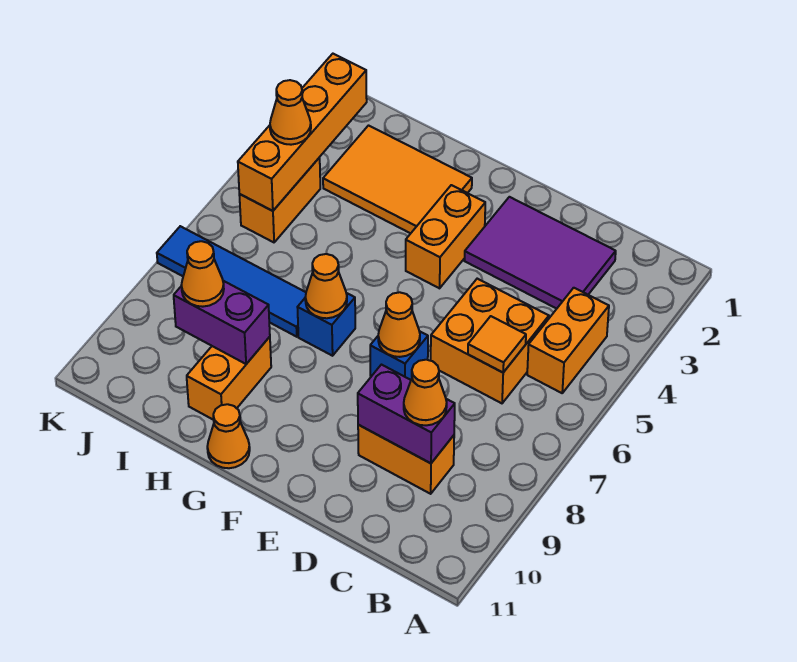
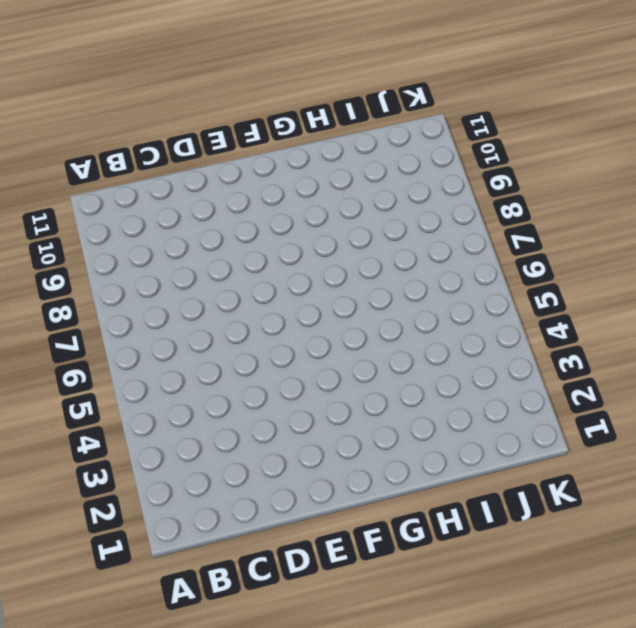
none -> orange 1x2 brick [527,288,609,393]
none -> purple 2x3 tile [465,197,616,309]
none -> orange 2x2 brick [431,279,549,403]

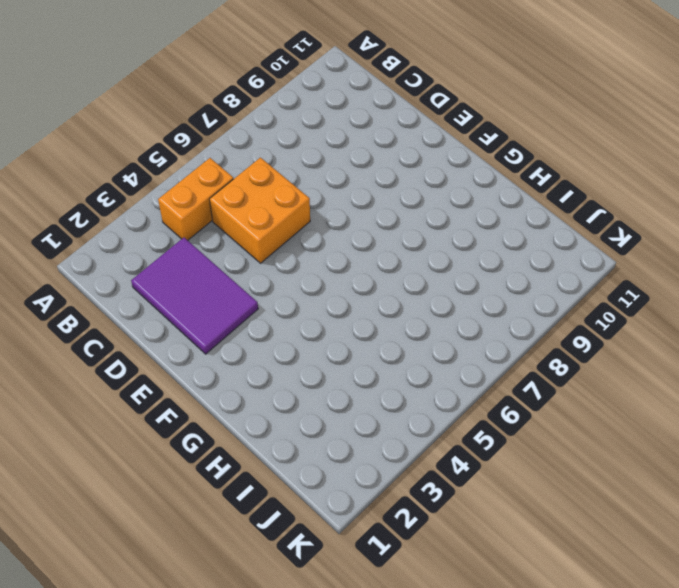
none -> orange 1x2 brick [358,425,454,494]
none -> blue 1x1 brick [370,331,428,380]
none -> orange 1x2 brick [406,185,485,288]

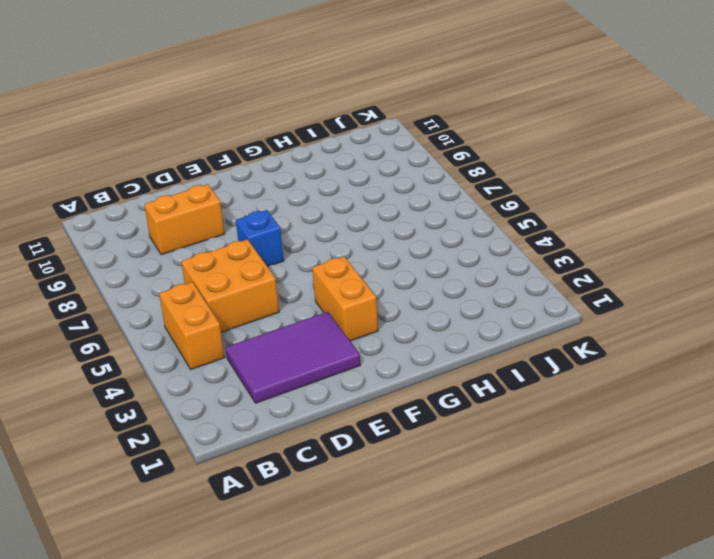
none -> orange 2x3 tile [323,126,472,233]
none -> blue 1x1 brick [297,293,355,356]
none -> orange 1x1 cone [207,404,250,468]

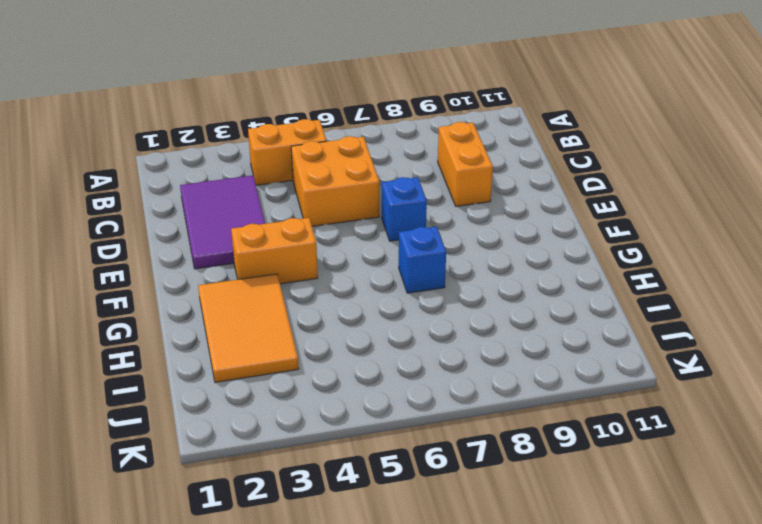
none -> orange 1x1 cone [207,404,250,468]
none -> blue 1x4 tile [157,226,306,337]
none -> orange 1x2 brick [187,337,271,420]

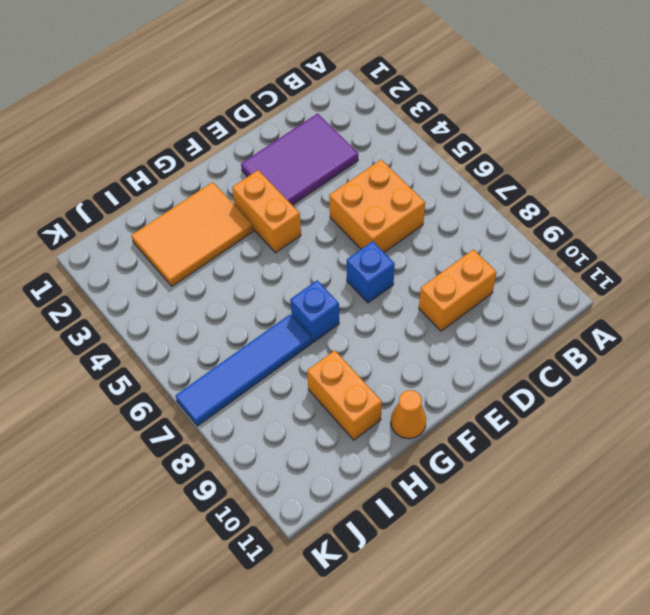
none -> orange 1x2 brick [527,288,609,393]
none -> orange 1x2 brick [239,158,320,242]
none -> orange 1x1 tile [468,316,526,372]

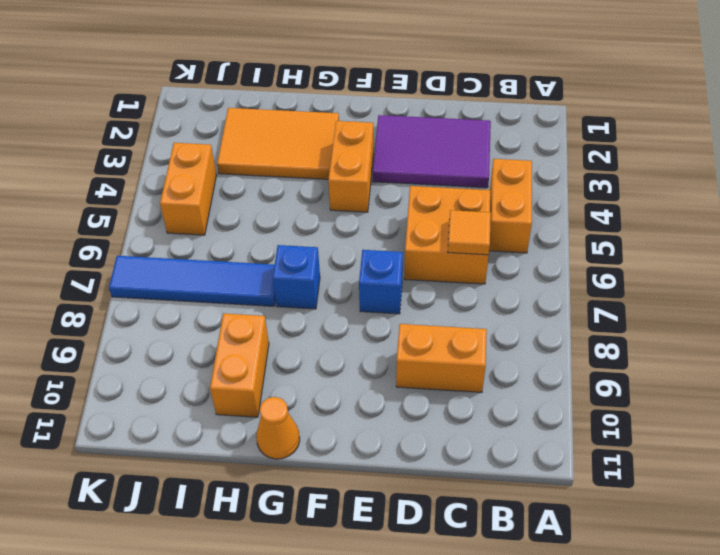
none -> purple 1x2 brick [358,365,455,463]
none -> orange 1x1 cone [378,292,420,357]
none -> orange 1x1 cone [305,254,347,318]

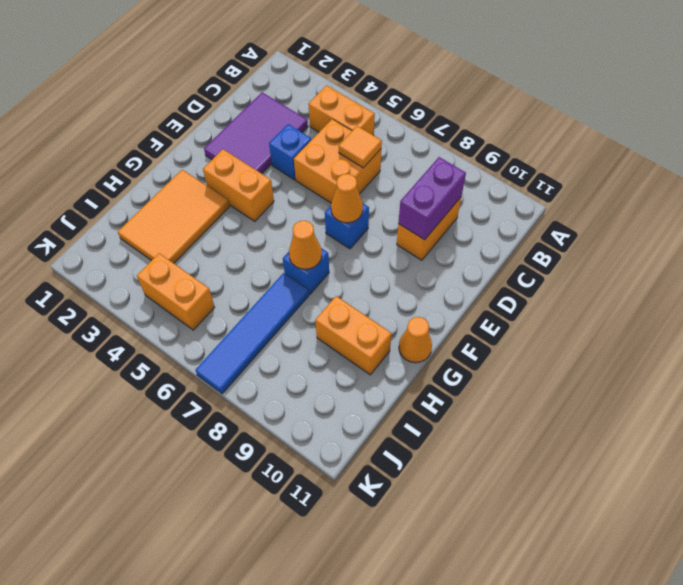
blue 1x1 brick [269,124,312,180] -> none
none -> purple 1x2 brick [174,281,270,364]
none -> orange 1x4 brick [238,54,367,211]
none -> orange 1x1 cone [404,360,447,425]

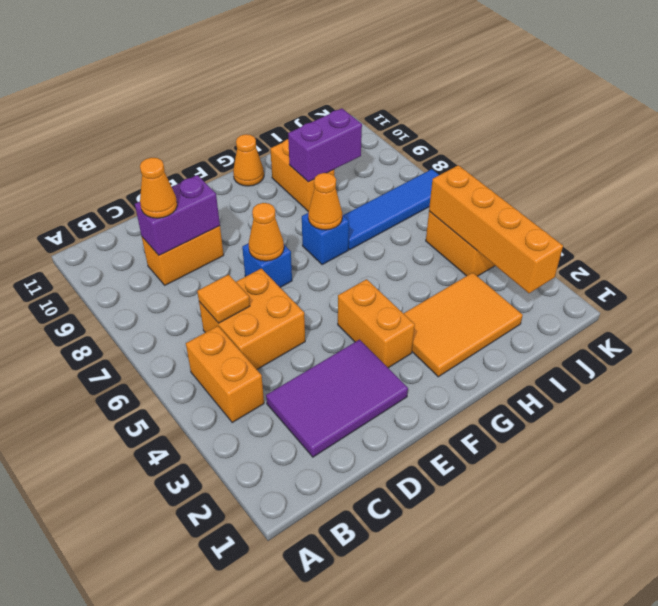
none -> orange 1x1 cone [181,241,224,307]
none -> orange 1x1 cone [270,80,311,145]

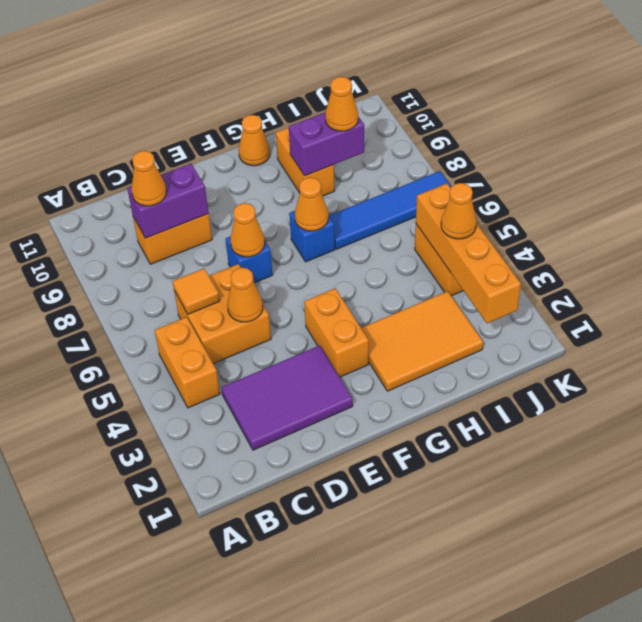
orange 1x1 cone [227,268,263,322] -> none

